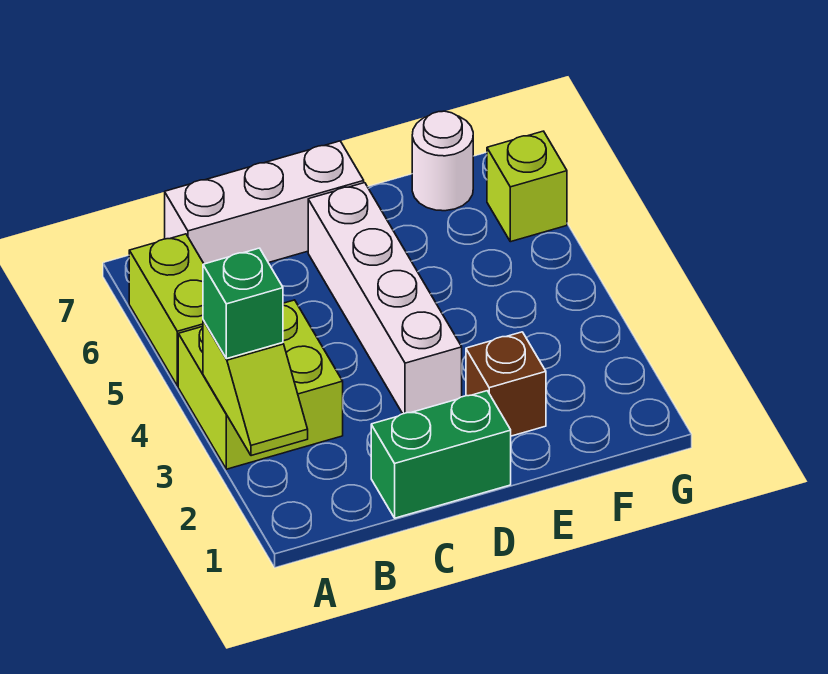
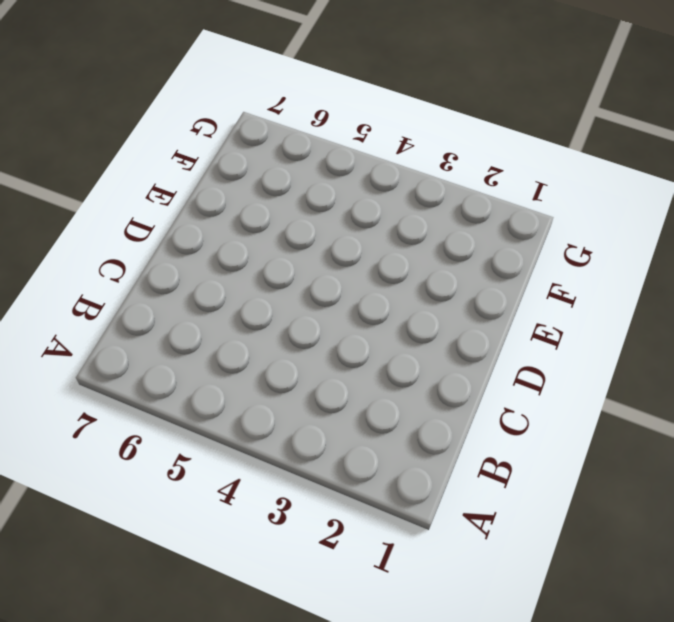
none -> lime 2x2 brick [178,300,343,469]
none -> lime 1x2 brick [129,234,204,386]

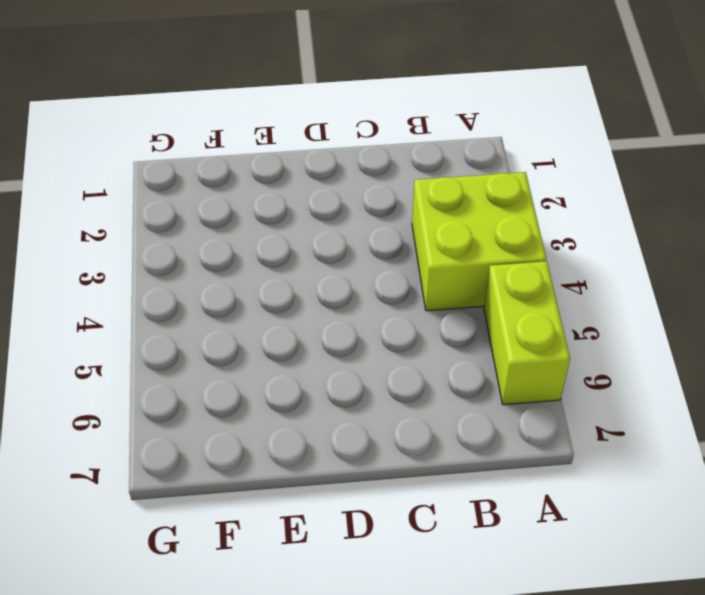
none -> white 1x3 brick [165,141,364,264]
none -> green 1x2 brick [371,391,511,518]

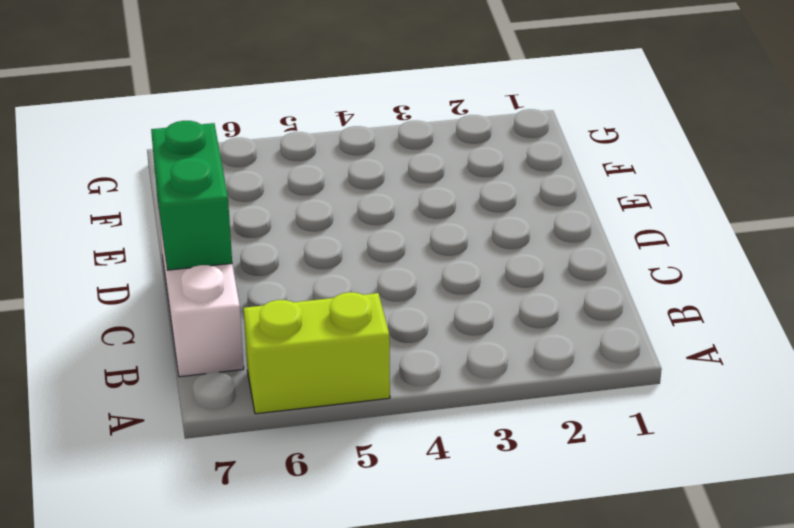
green 1x2 brick [151,121,232,270] -> green 1x2 brick moved to [371,391,511,518]
none -> lime 2x2 brick [178,300,343,469]
none -> white 1x4 brick [308,183,462,414]

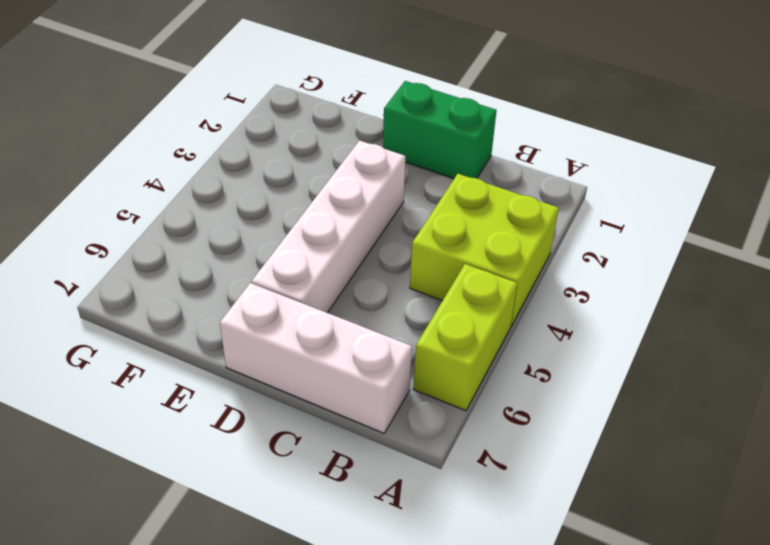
none -> brown 1x1 brick [466,332,546,436]
none -> white 1x1 round brick [412,111,473,211]

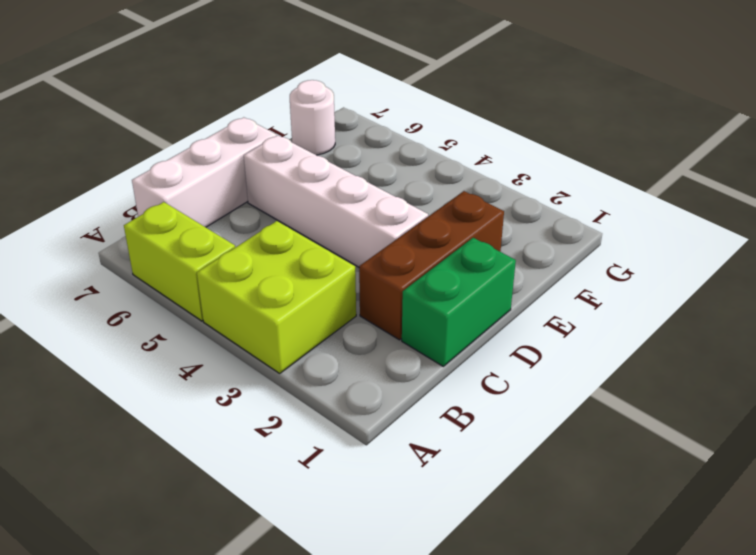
brown 1x3 brick [359,191,504,340] -> brown 1x1 brick [466,332,546,436]
none -> lime 1x1 brick [487,131,567,242]
none -> lime 1x2 slope [203,320,308,456]

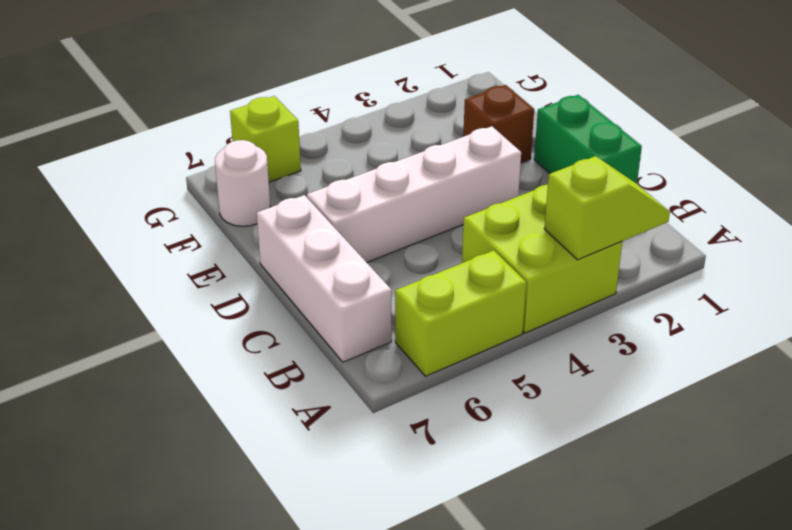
none -> green 1x1 brick [203,248,283,359]

